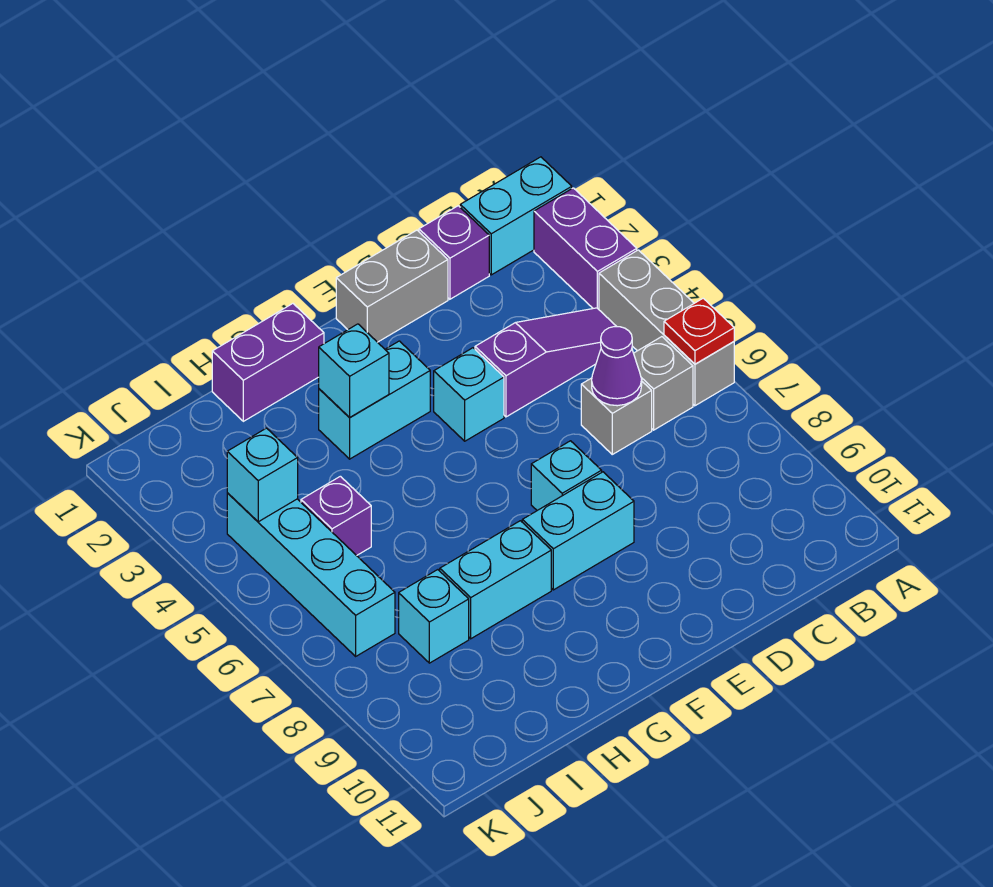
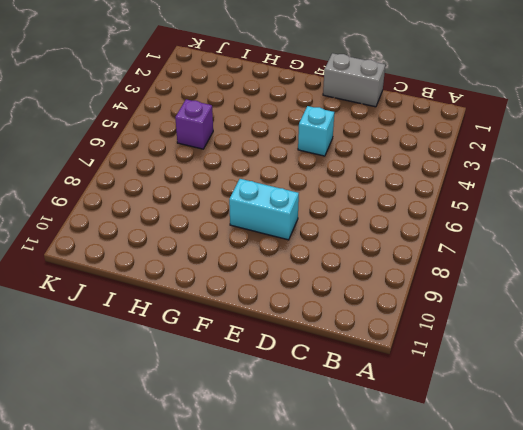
none -> cyan 1x2 brick [460,157,572,275]
none -> purple 1x2 brick [534,188,637,309]
none -> grey 1x3 brick [599,250,734,406]

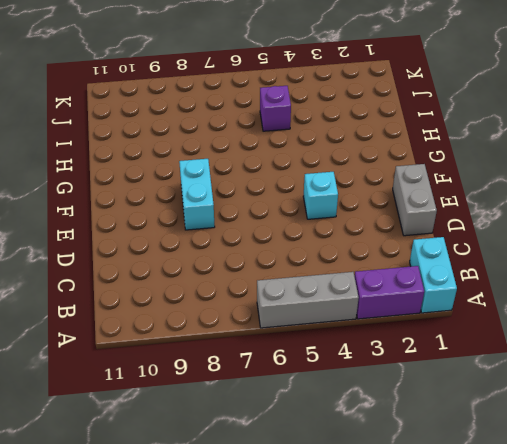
none -> purple 1x3 slope [475,308,617,417]
none -> grey 1x1 brick [634,337,693,430]
none -> purple 1x1 brick [419,206,489,299]

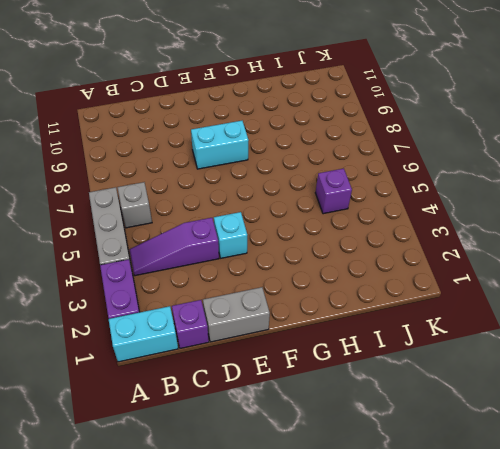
none -> grey 1x1 brick [581,378,652,454]
none -> cyan 1x1 brick [531,441,602,510]
none -> cyan 1x2 brick [319,341,430,459]

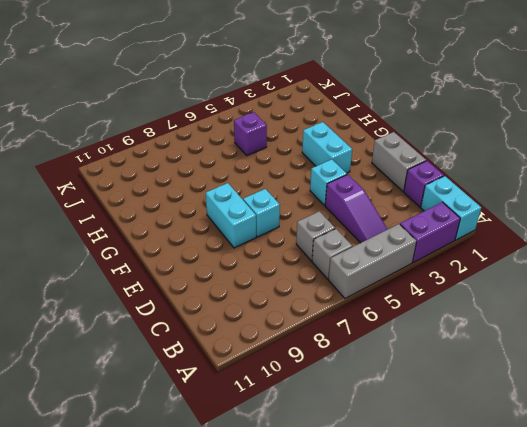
none -> purple 1x2 brick [212,304,324,421]
none -> cyan 1x2 brick [440,521,551,639]
none -> cyan 1x1 brick [399,570,469,663]

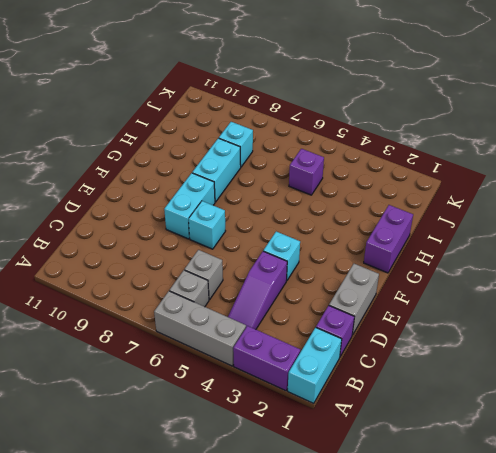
none -> cyan 1x2 brick [319,341,430,459]
none -> cyan 1x4 brick [227,493,395,656]
none -> red 1x1 plate [664,298,734,364]

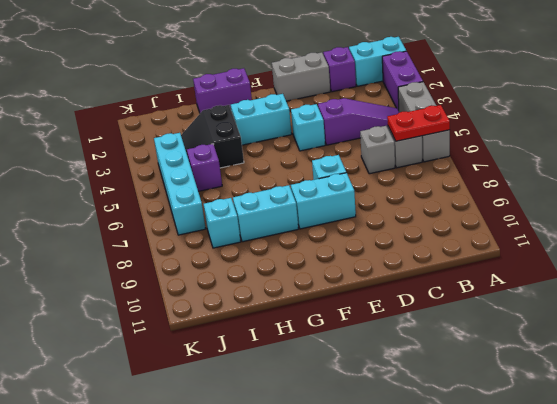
red 1x2 plate [387,105,450,141] -> red 1x1 plate [664,298,734,364]
black 2x2 slope [181,105,244,168] -> none
none -> purple 1x1 cone [592,327,642,406]
none -> cyan 1x1 brick [319,324,389,418]
none -> cyan 1x1 brick [227,428,298,522]

